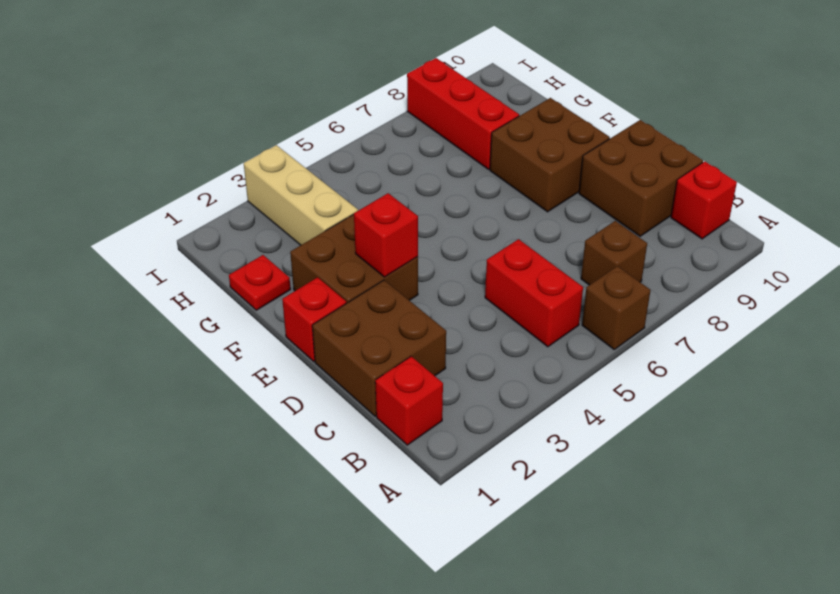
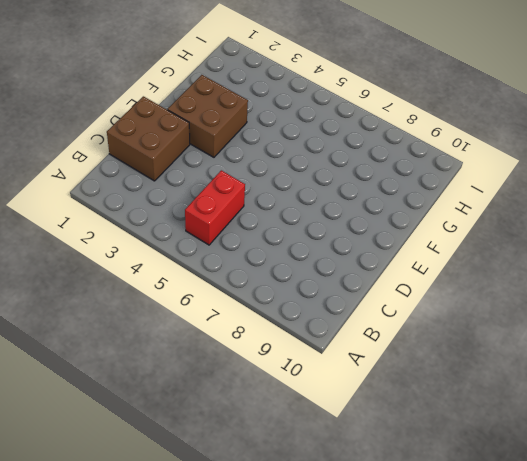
none -> brown 1x1 brick [582,266,650,349]
none -> red 1x1 brick [375,356,443,445]
none -> brown 1x1 brick [581,221,647,285]

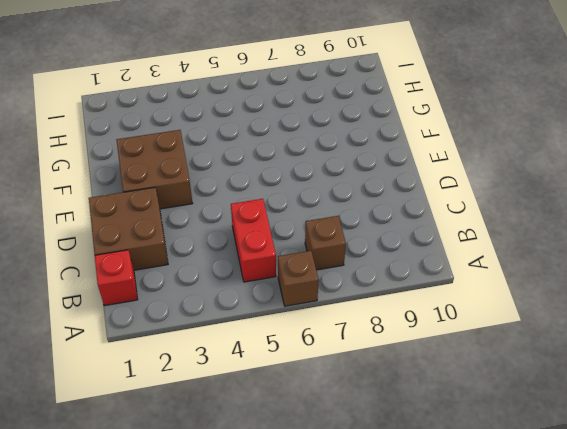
none -> red 1x1 brick [671,161,737,239]
none -> brown 2x2 brick [579,120,703,236]
none -> red 1x1 brick [282,277,346,361]

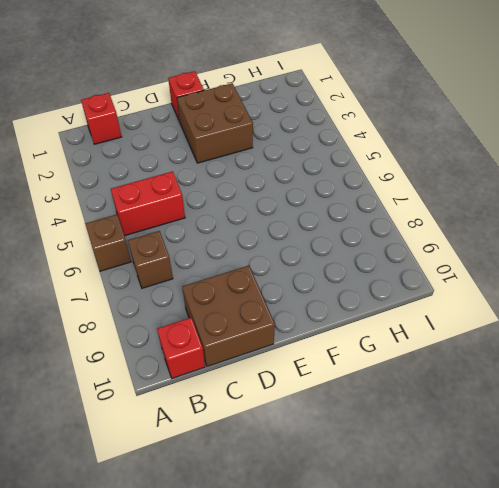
none -> brown 2x2 brick [312,280,446,416]
none -> brown 2x2 brick [490,98,610,212]
none -> red 1x1 plate [229,255,291,310]

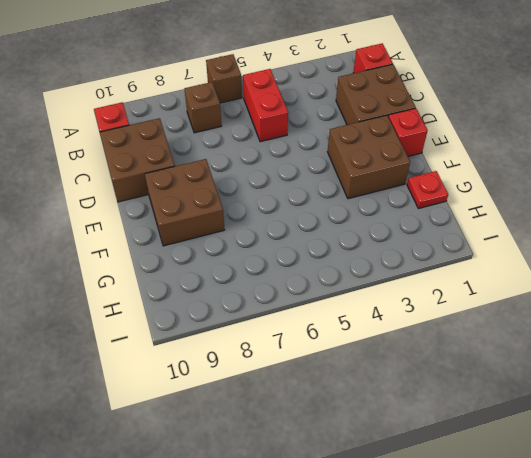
none -> tan 1x3 brick [244,145,358,245]
none -> red 1x3 brick [407,58,519,169]
none -> red 1x1 brick [354,193,418,277]

